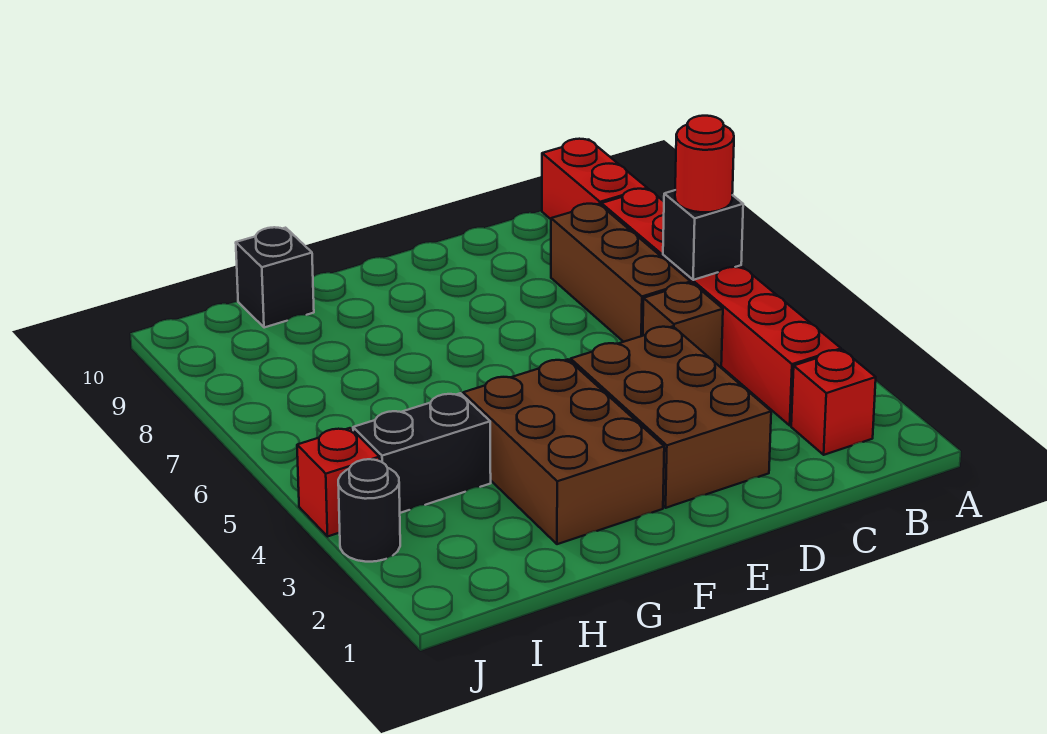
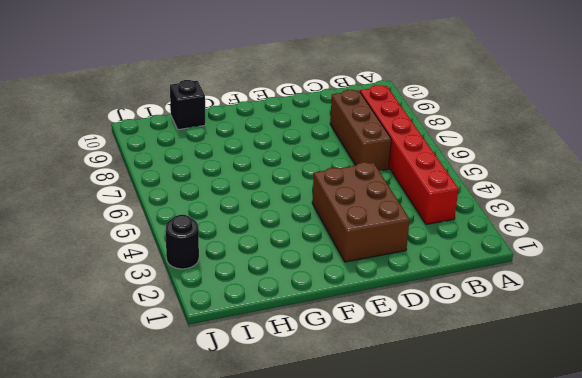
none -> red 1x1 brick [791,350,876,455]
none -> red 1x2 brick [542,139,647,219]
none -> brown 1x1 brick [643,283,723,367]

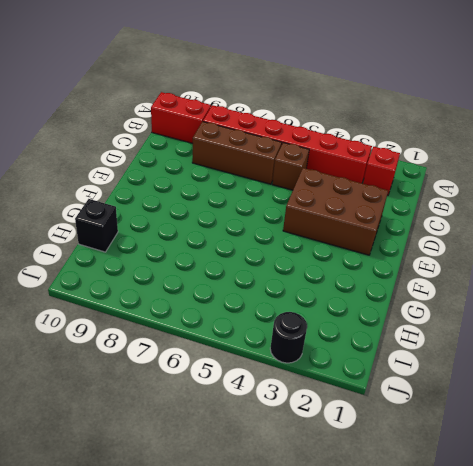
none -> brown 2x3 brick [463,359,664,544]
none -> black 1x2 brick [353,393,491,513]
none -> red 1x1 brick [297,428,380,536]

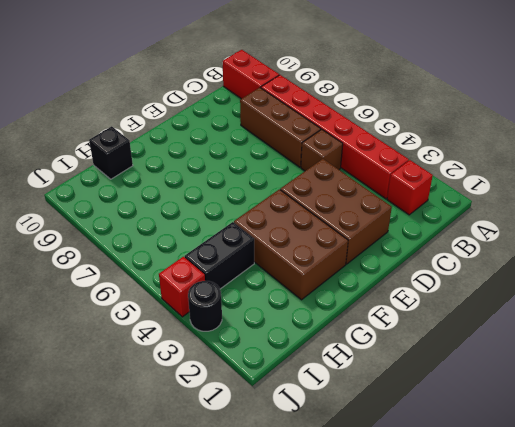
none -> black 1x1 brick [663,190,743,280]
none -> red 1x1 round brick [675,116,734,212]

